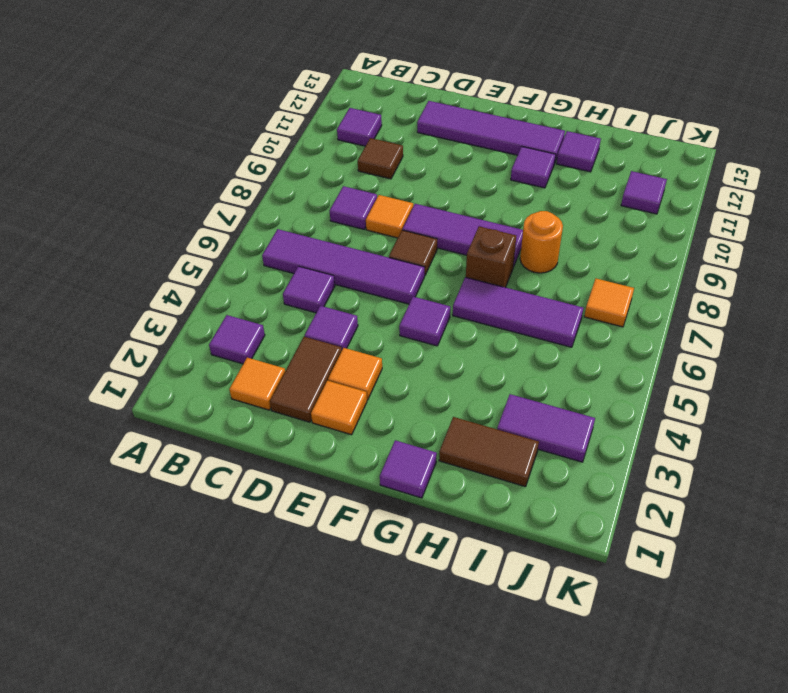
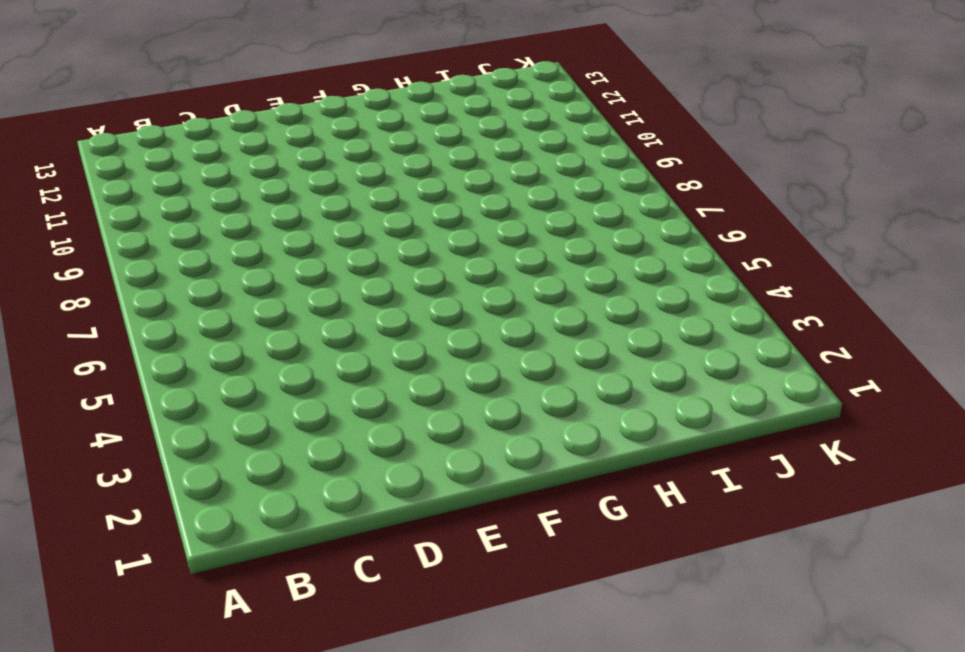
none -> purple 1x1 tile [209,315,265,364]
none -> purple 1x4 tile [262,229,424,304]
none -> purple 1x1 tile [337,108,382,146]

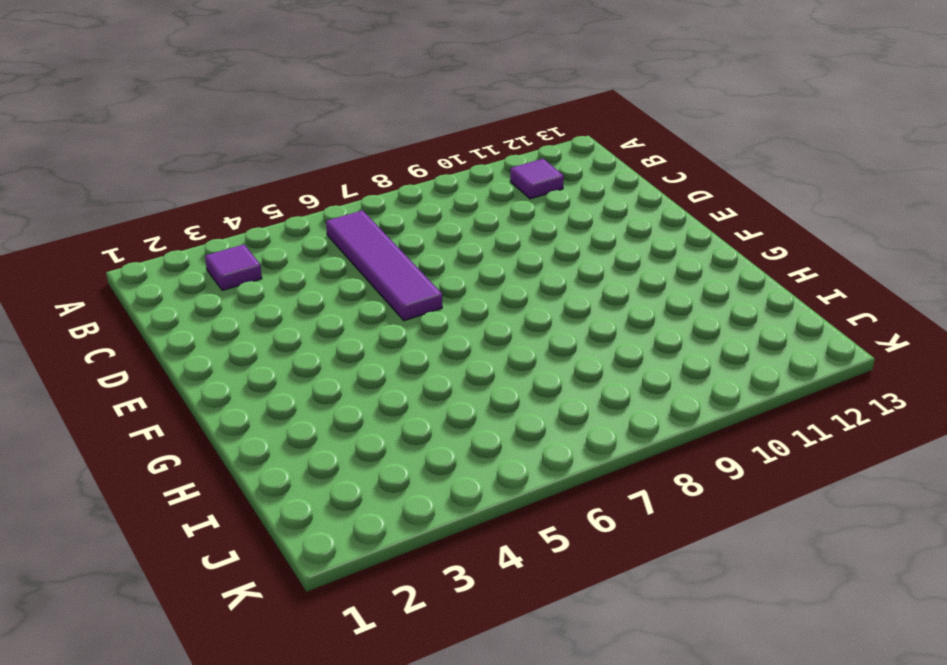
none -> orange 1x1 tile [229,358,285,410]
none -> purple 1x1 tile [283,266,335,313]
none -> purple 1x1 tile [330,186,377,229]

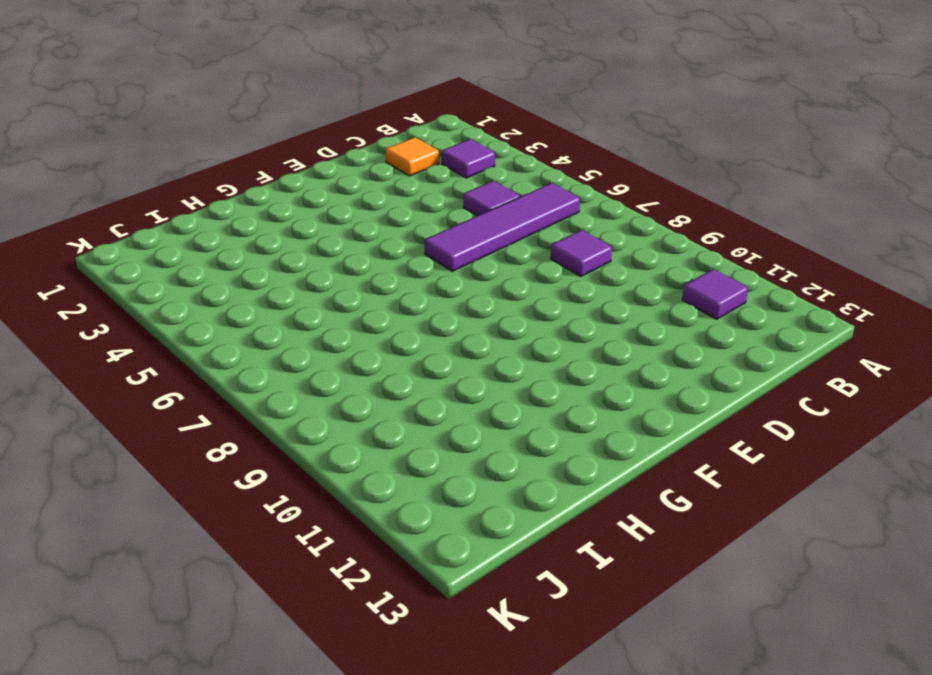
none -> brown 1x1 tile [358,138,403,179]
none -> brown 1x2 tile [270,337,342,422]
none -> purple 1x1 tile [305,306,358,350]

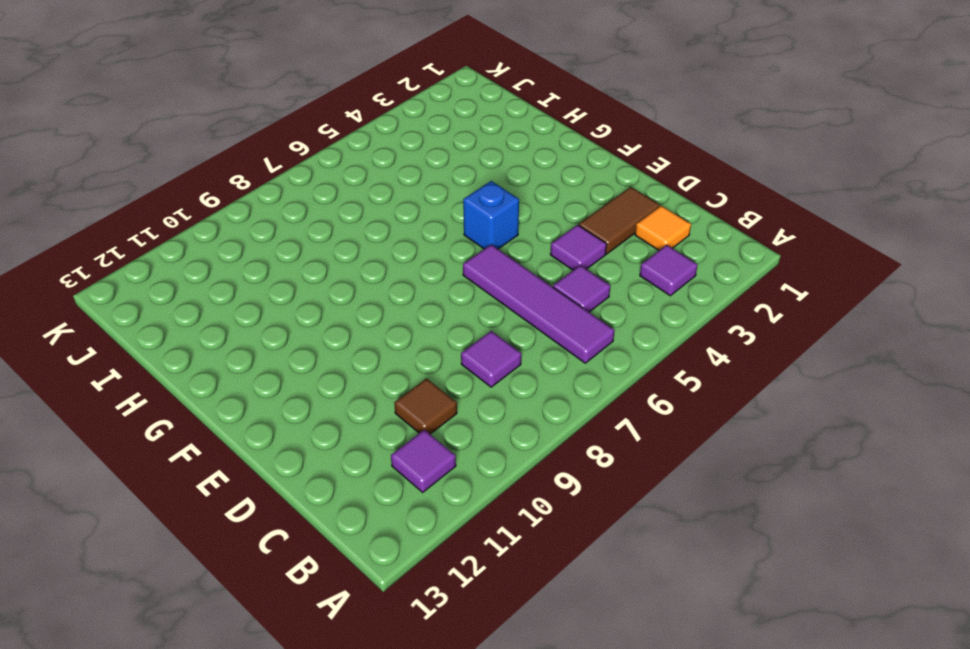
blue 1x1 brick [463,181,519,249] -> purple 1x1 tile [399,297,450,346]
none -> orange 1x1 tile [366,195,413,238]
none -> purple 1x4 tile [417,101,565,162]
none -> orange 1x1 tile [311,381,367,435]

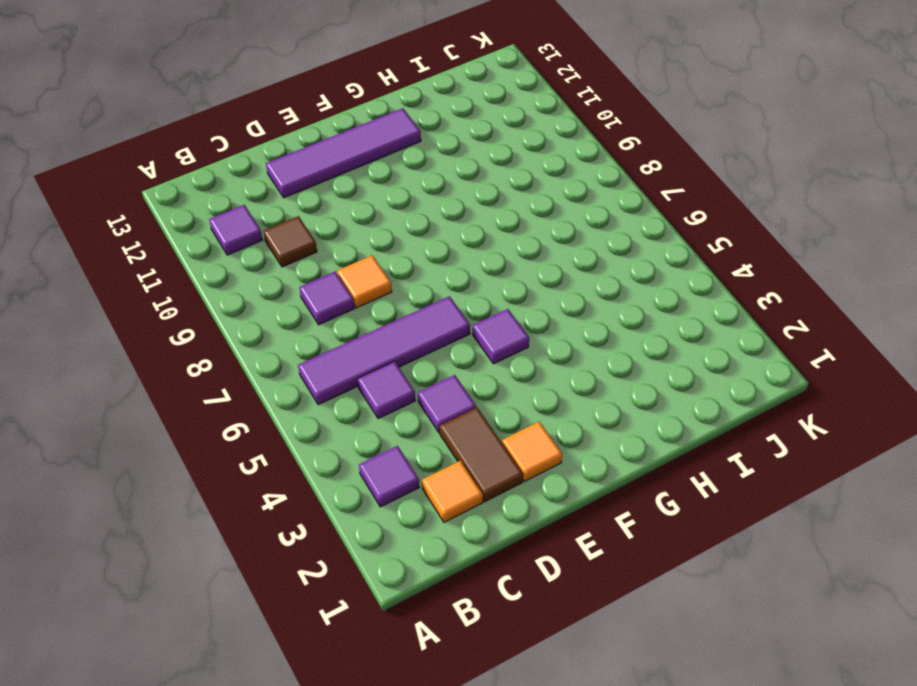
none -> orange 1x1 tile [328,348,382,400]
none -> brown 1x1 tile [389,230,437,276]
none -> purple 1x3 tile [403,204,523,267]

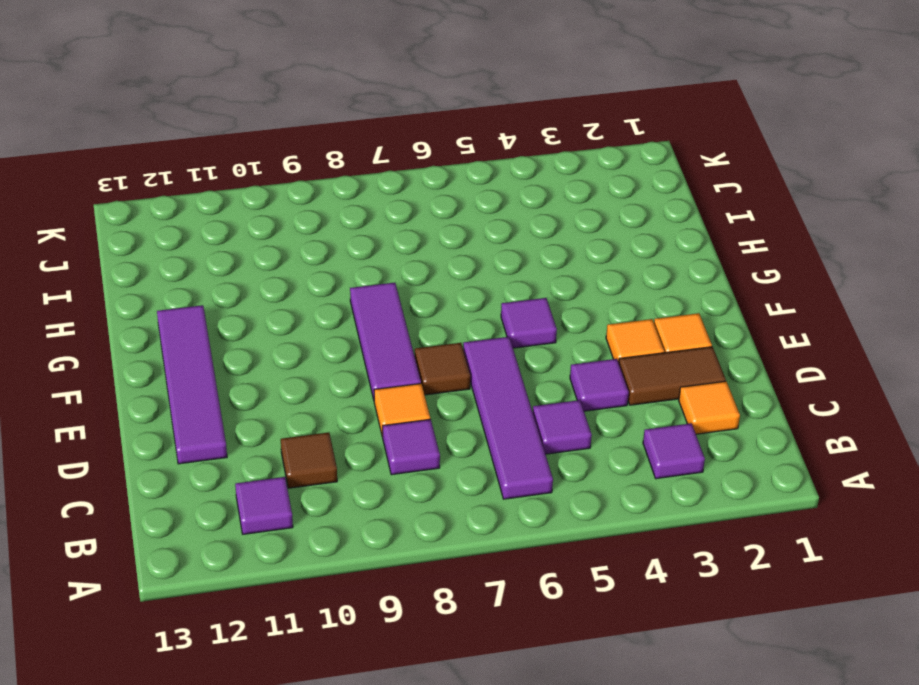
none -> purple 1x1 tile [380,440,437,498]
none -> purple 1x3 tile [453,277,583,347]
none -> brown 1x1 brick [466,226,516,287]

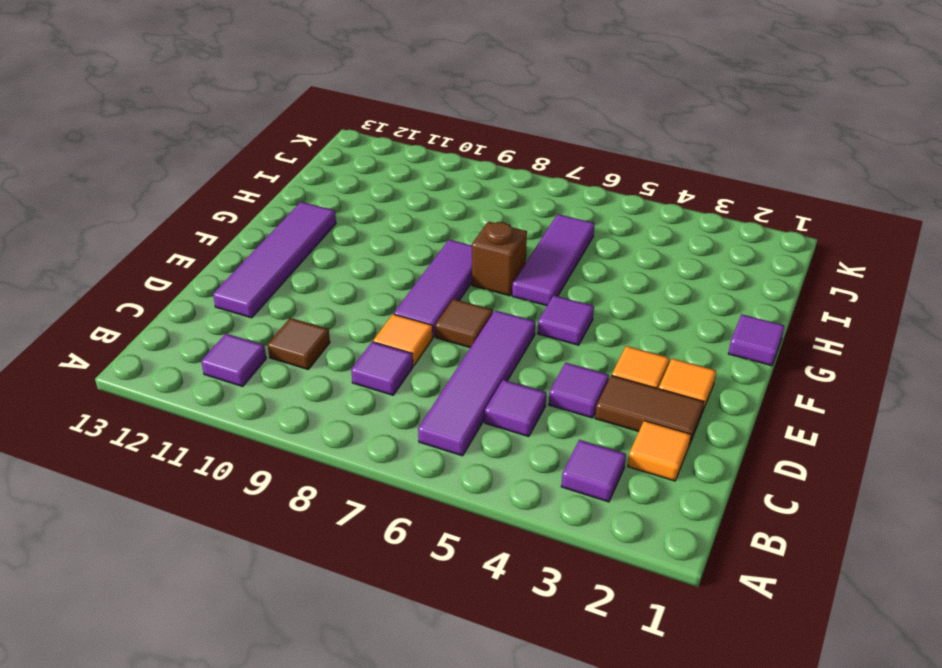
none -> purple 1x1 tile [511,147,556,188]
none -> brown 1x2 tile [439,417,539,487]
none -> orange 1x1 round brick [520,211,563,273]

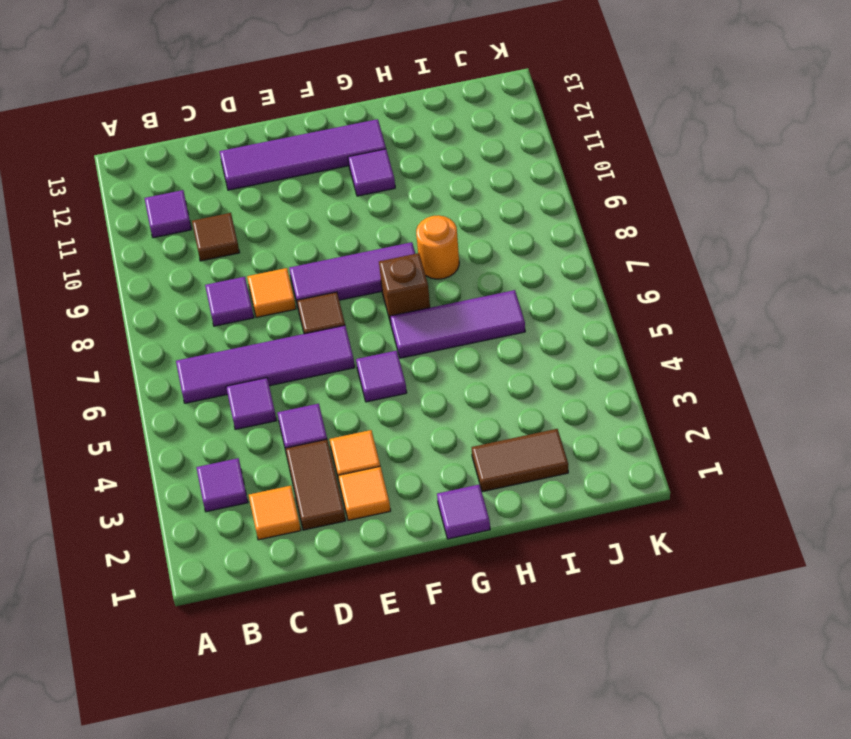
none -> purple 1x1 tile [557,131,601,172]
none -> purple 1x2 tile [497,394,595,462]
none -> orange 1x1 tile [584,279,634,327]

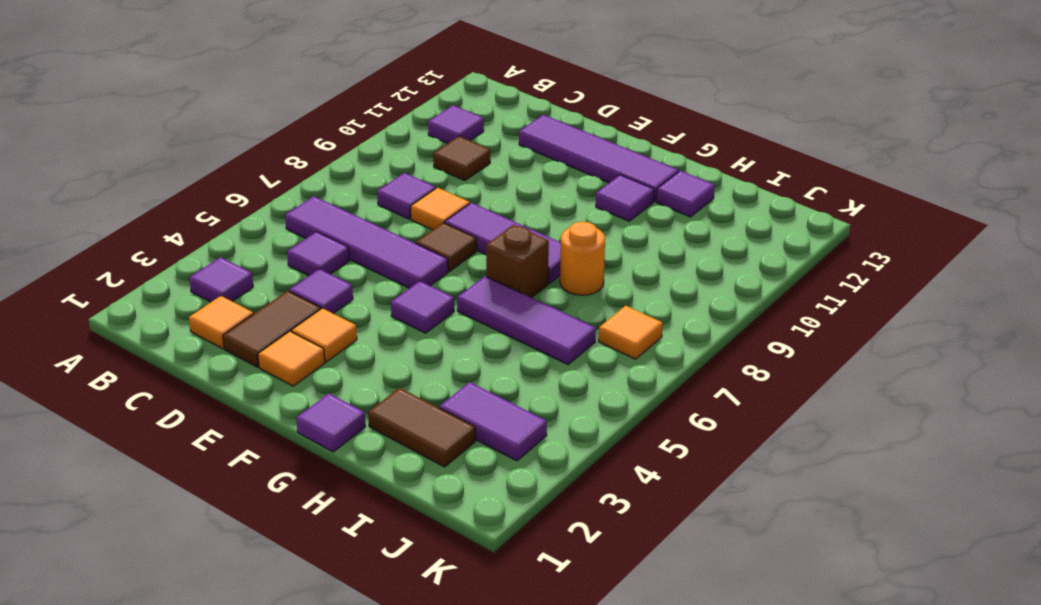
none -> purple 1x1 tile [621,171,667,214]

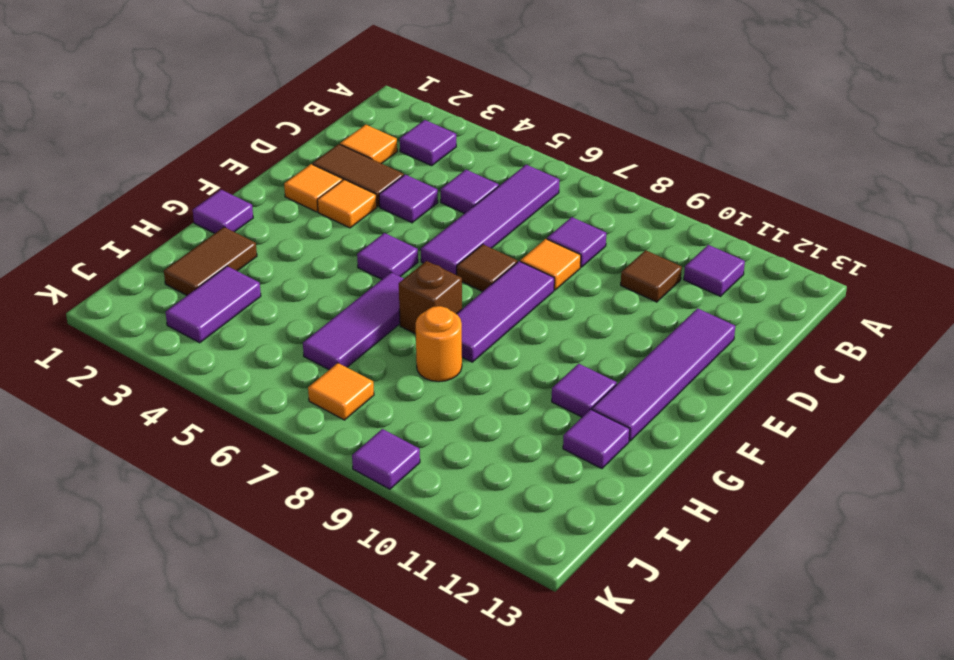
purple 1x1 tile [352,429,420,489] -> purple 1x1 tile moved to [621,171,667,214]

